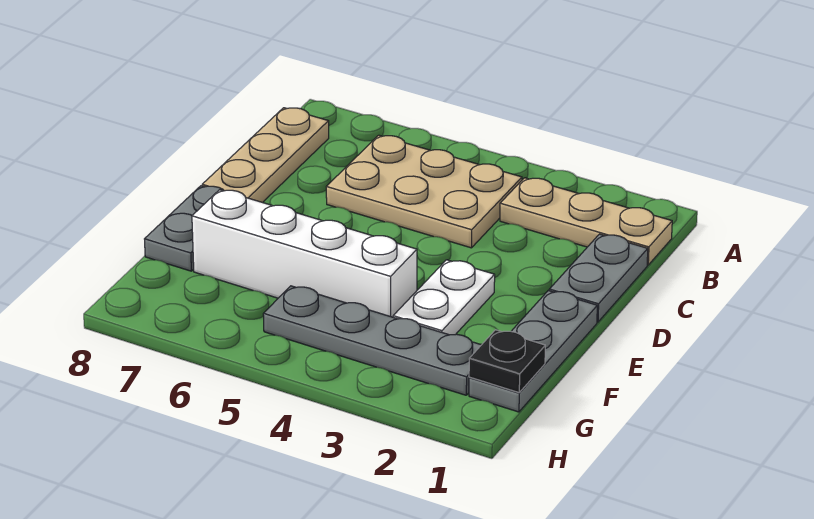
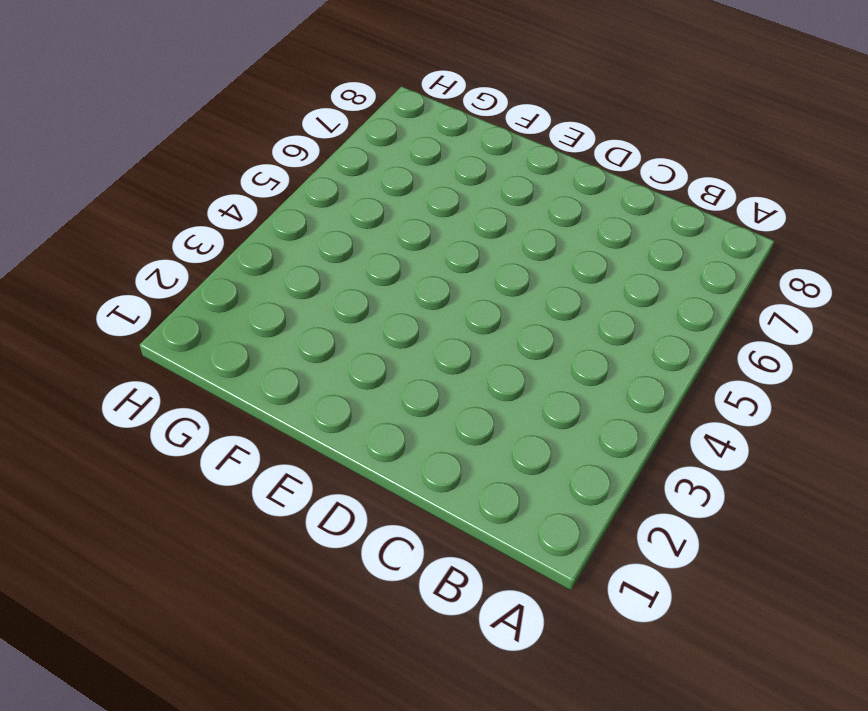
none -> tan 1x3 plate [500,178,672,265]
none -> tan 2x3 plate [326,135,522,248]

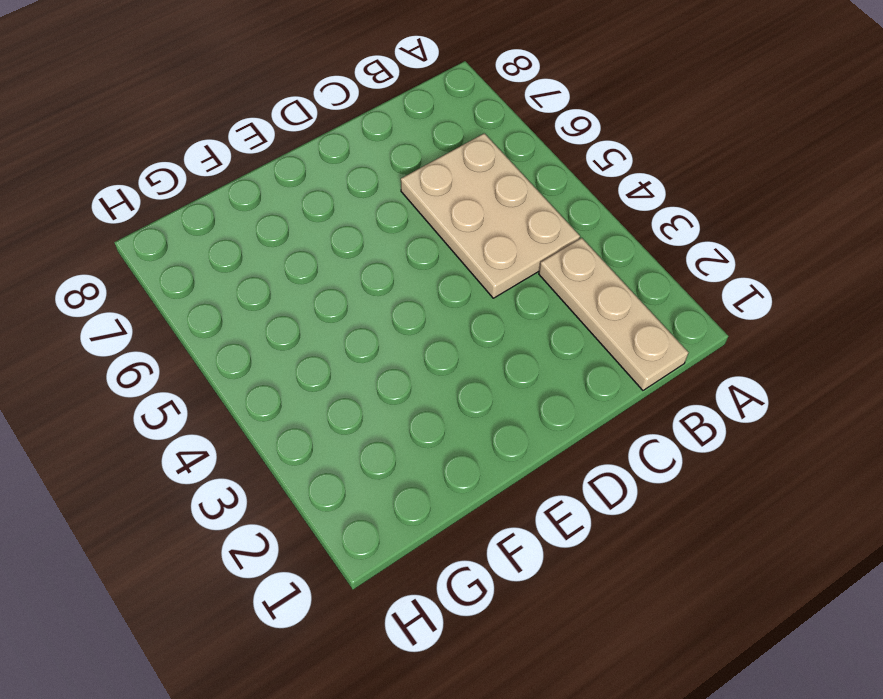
none -> tan 1x3 plate [202,108,329,203]
none -> grey 1x2 plate [549,234,648,322]

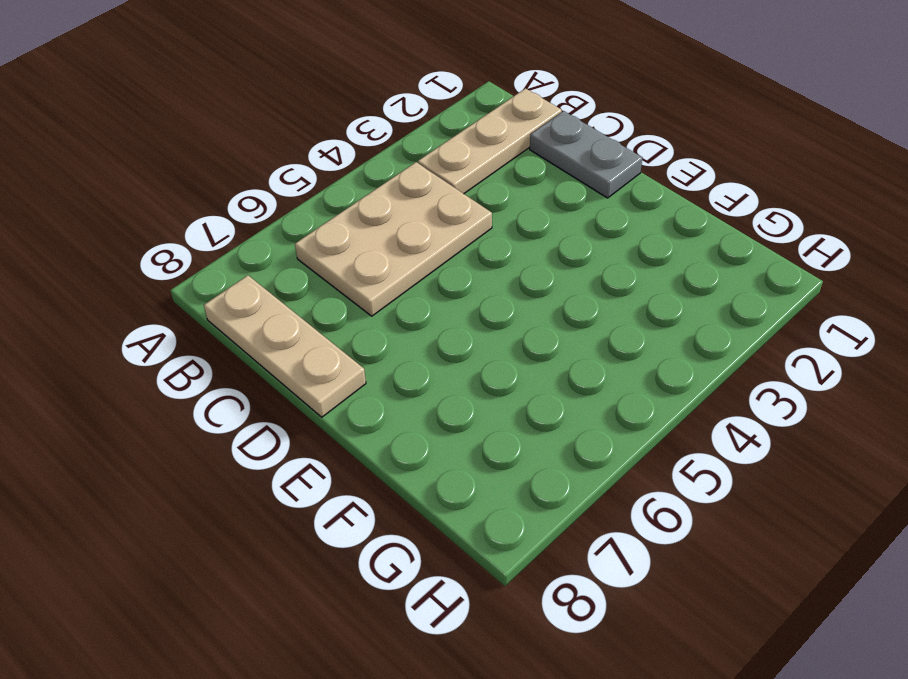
none -> grey 1x3 plate [469,290,597,412]
none -> white 1x2 plate [393,260,495,335]

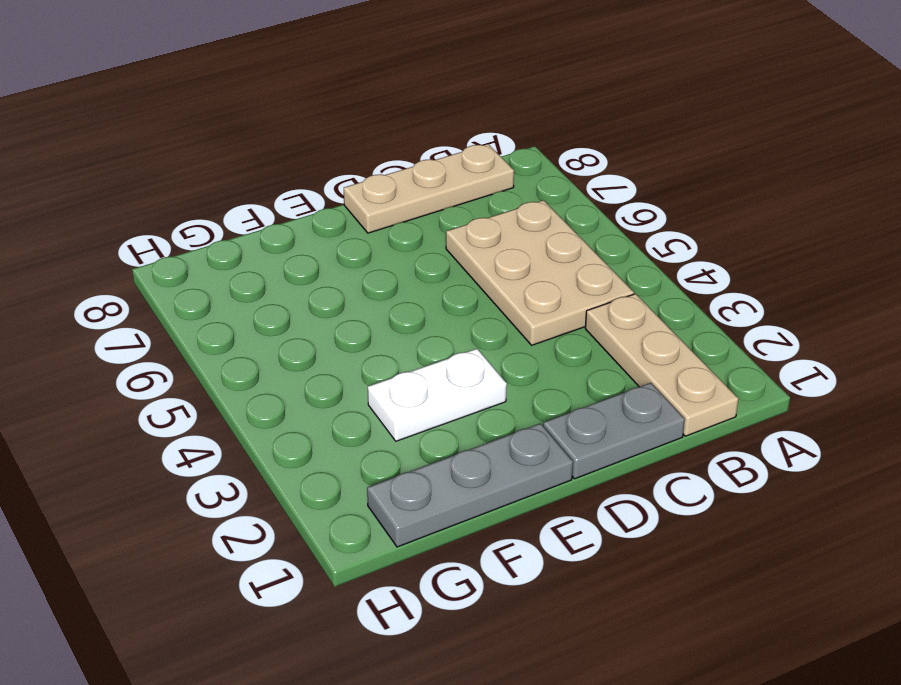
none -> grey 1x2 plate [145,186,224,271]
none -> white 1x4 brick [192,190,417,317]

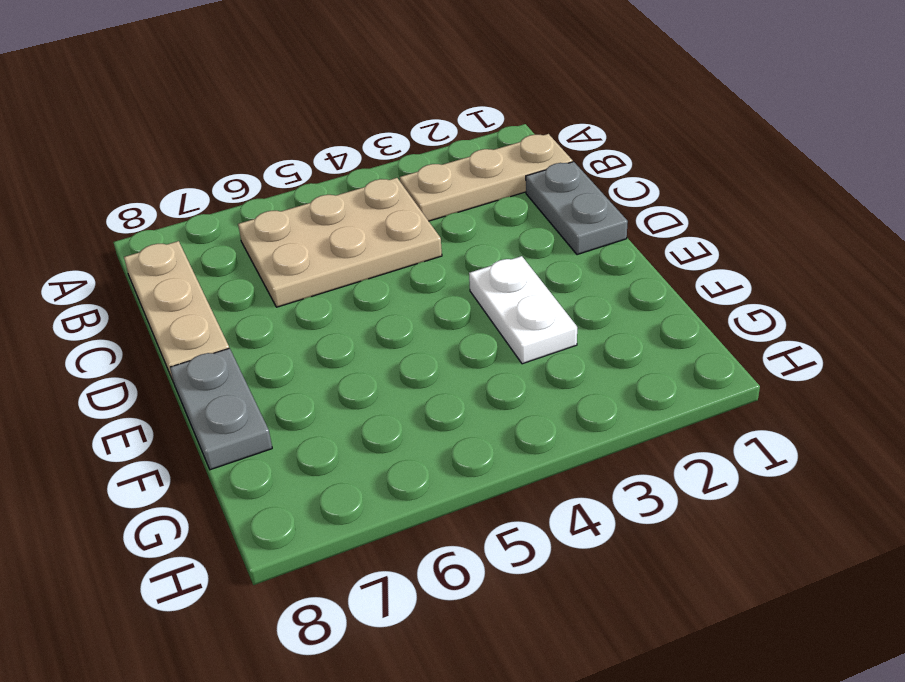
none -> grey 1x3 plate [469,290,597,412]
none -> white 1x4 brick [192,190,417,317]

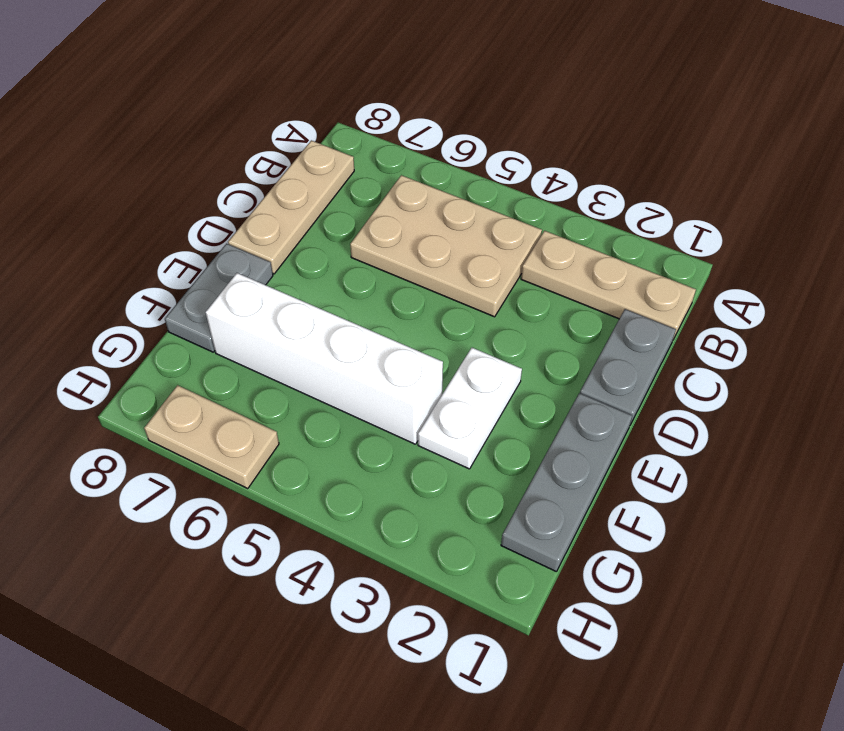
tan 1x2 plate [144,385,279,488] -> none
none -> grey 1x4 plate [263,286,481,395]
none -> black 1x1 plate [469,330,545,393]

